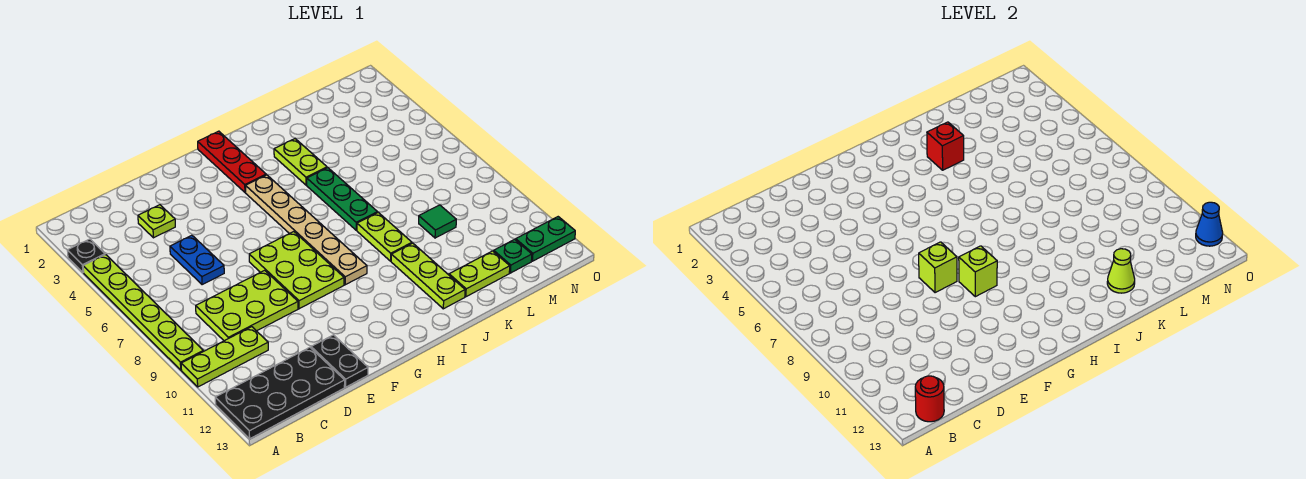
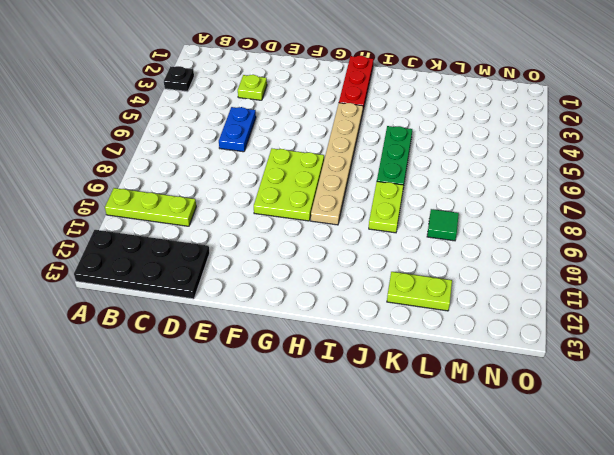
none -> lime 1x6 plate [83,255,203,370]
none -> lime 2x3 plate [196,270,298,341]
none -> black 1x2 plate [311,335,368,387]

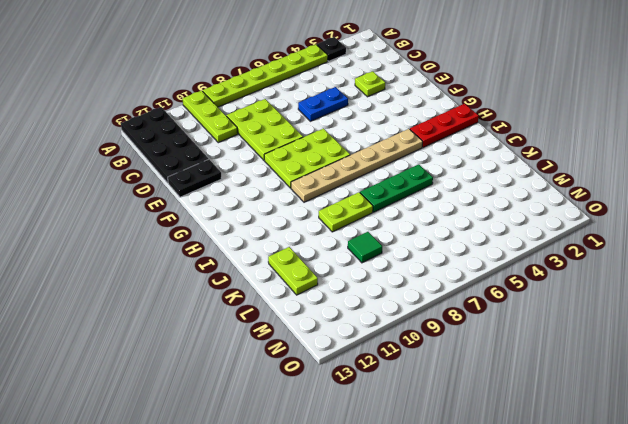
none -> lime 1x2 plate [274,139,327,185]
none -> lime 1x3 plate [391,243,465,309]
none -> green 1x1 plate [494,239,532,273]

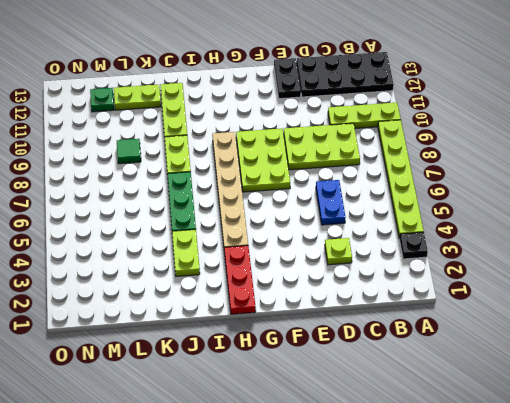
none -> green 1x2 plate [516,217,575,261]
none -> red 1x1 round brick [915,376,944,422]
none -> lime 1x1 brick [919,242,957,293]

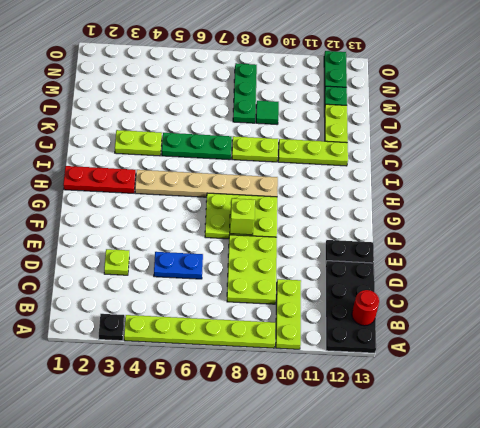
green 1x3 plate [233,63,257,123] -> none
none -> lime 1x1 brick [959,246,997,297]
none -> red 1x1 brick [927,122,964,170]
none -> lime 1x1 cone [1107,249,1135,293]

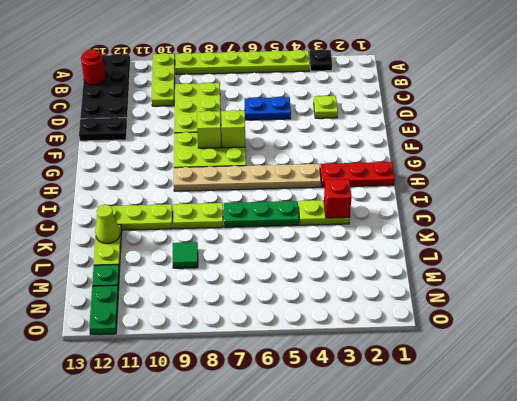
lime 1x1 brick [221,110,245,148] -> lime 1x1 brick moved to [959,246,997,297]
none -> blue 1x1 cone [1196,202,1223,246]

